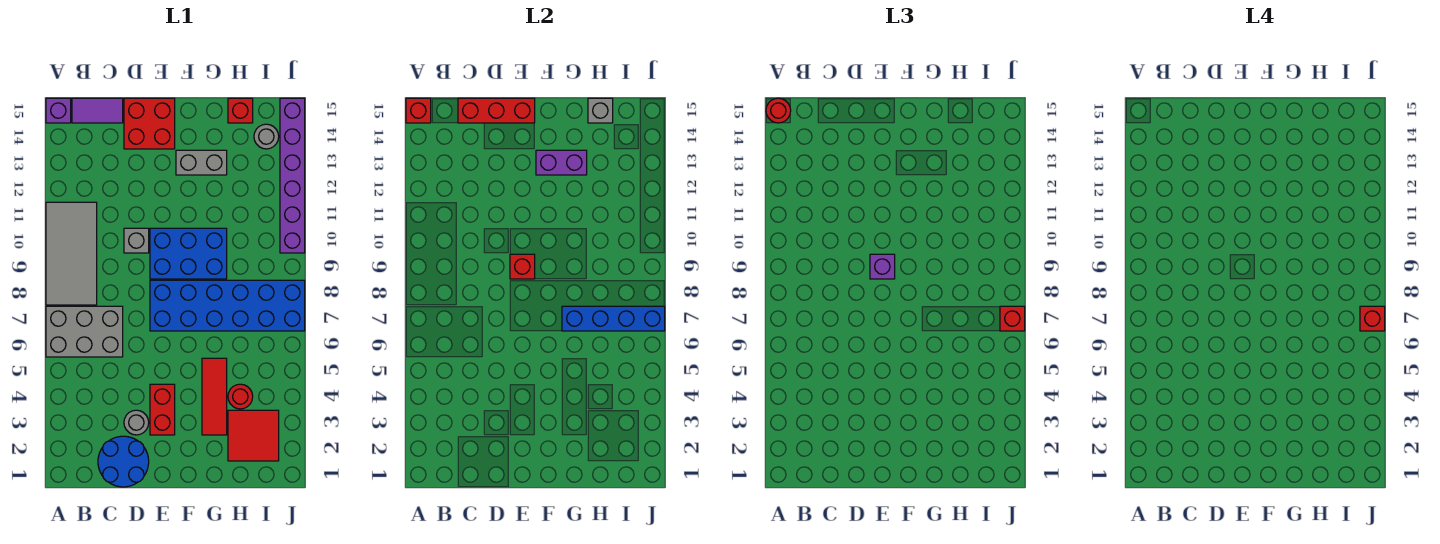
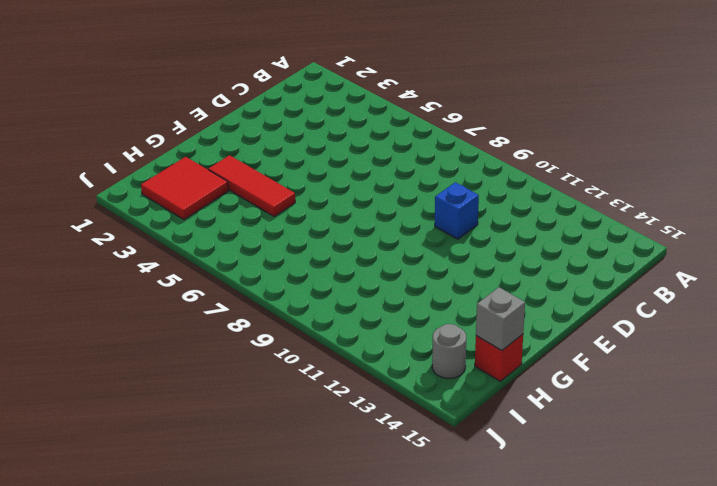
blue 1x1 brick [435,182,479,239] -> grey 1x1 brick [124,228,149,253]
none -> grey 2x3 brick [46,306,123,357]
none -> grey 2x4 tile [46,202,97,305]
none -> purple 1x1 brick [46,98,71,123]

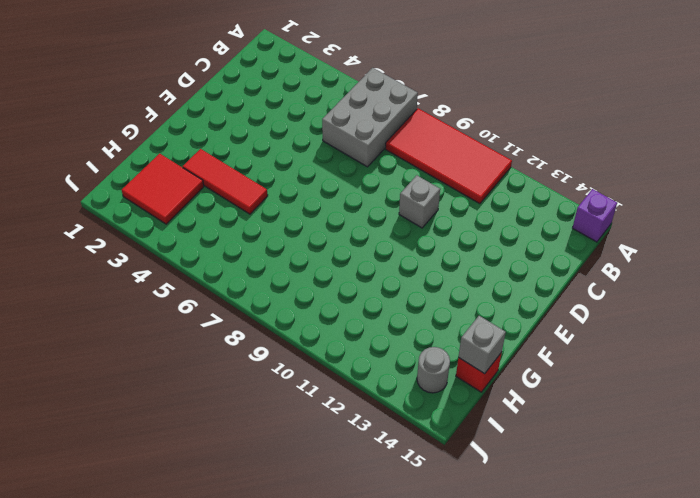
red 2x4 tile [386,108,512,204] -> grey 2x4 tile [46,202,97,305]
none -> purple 1x2 tile [72,98,123,123]
none -> blue 2x2 round brick [98,436,149,487]
none -> grey 1x1 round brick [124,410,149,435]

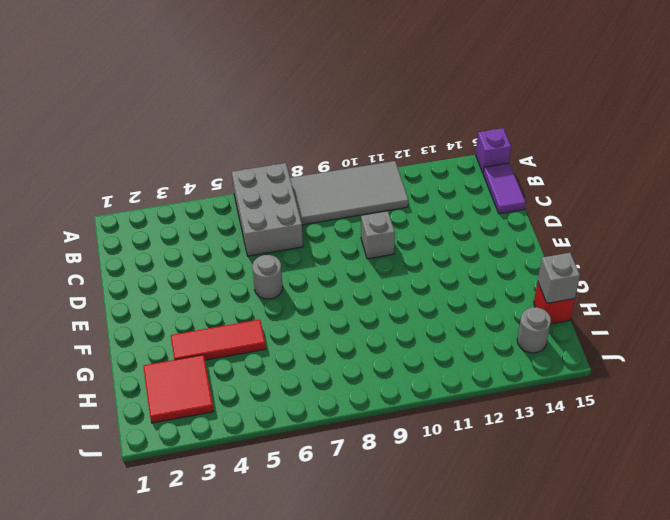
grey 1x1 round brick [252,255,283,299] -> grey 1x1 round brick moved to [124,410,149,435]
none -> blue 2x2 round brick [98,436,149,487]
none -> red 2x2 brick [124,98,175,149]
none -> red 1x2 brick [150,384,175,435]

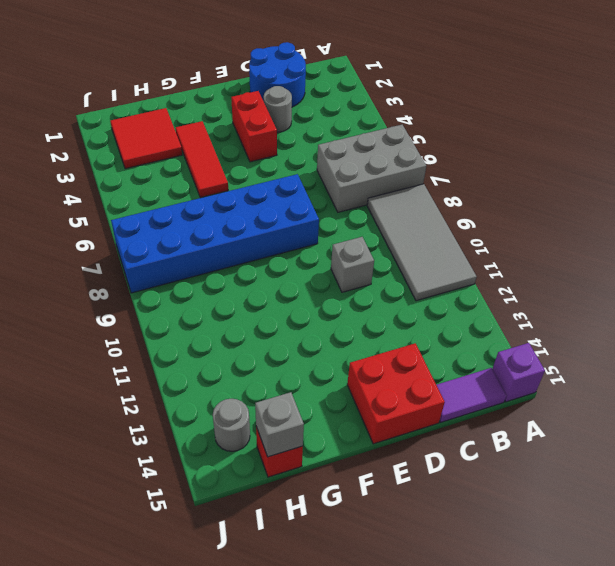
none -> blue 2x3 brick [150,228,227,279]
none -> grey 1x2 brick [176,150,227,175]
none -> red 1x1 round brick [228,384,253,409]

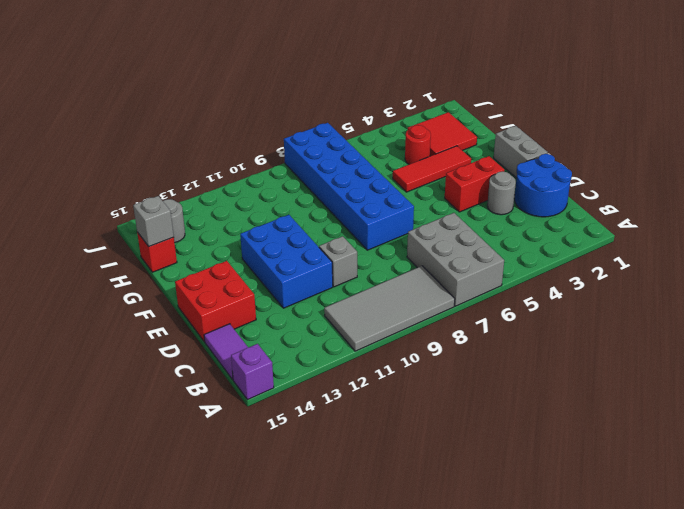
blue 2x3 brick [240,215,333,308] -> blue 2x3 brick moved to [150,228,227,279]
grey 1x2 brick [494,126,548,178] -> grey 1x2 brick moved to [176,150,227,175]
none -> purple 1x6 brick [280,98,305,253]
none -> red 1x1 brick [406,98,431,123]
none -> red 1x3 brick [458,98,535,123]

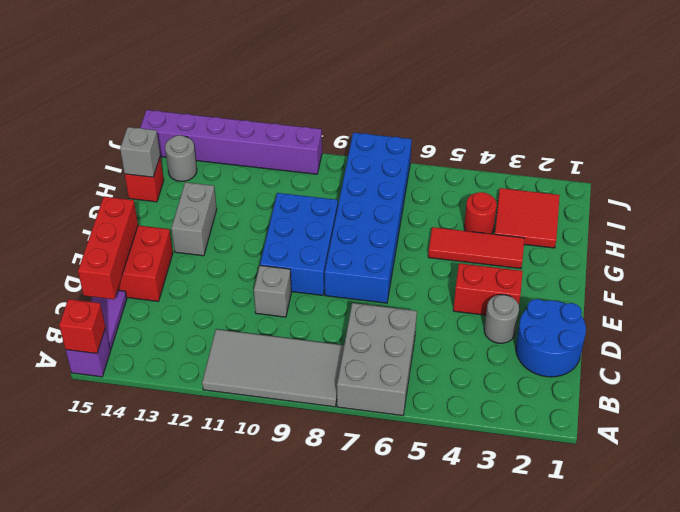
none -> red 1x1 brick [510,254,535,279]
none -> purple 1x2 brick [536,150,587,175]
none -> blue 1x4 brick [562,306,665,331]

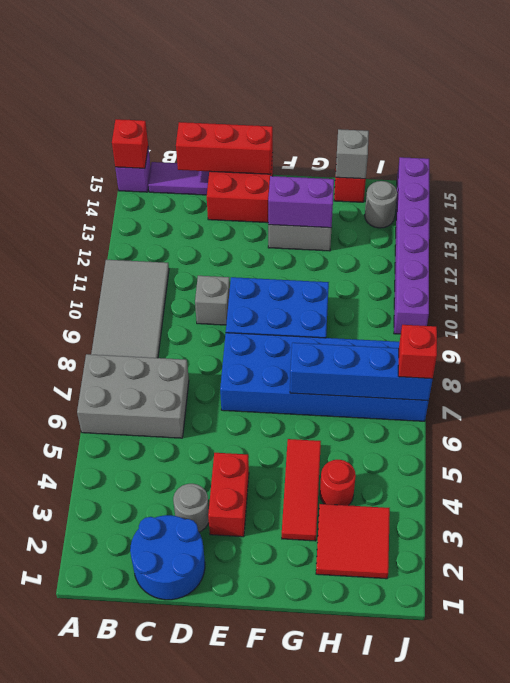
none -> red 1x1 brick [510,254,535,279]
none -> red 1x1 round brick [766,98,791,123]
none -> purple 1x1 brick [870,254,895,279]

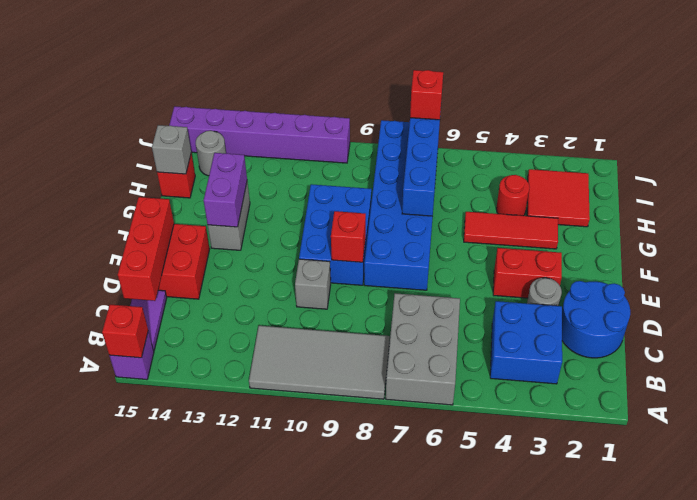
blue 2x2 brick [490,301,562,384] -> none
none -> red 1x1 round brick [766,98,791,123]
none -> purple 1x1 brick [870,254,895,279]
none -> red 1x1 brick [1360,306,1385,331]

